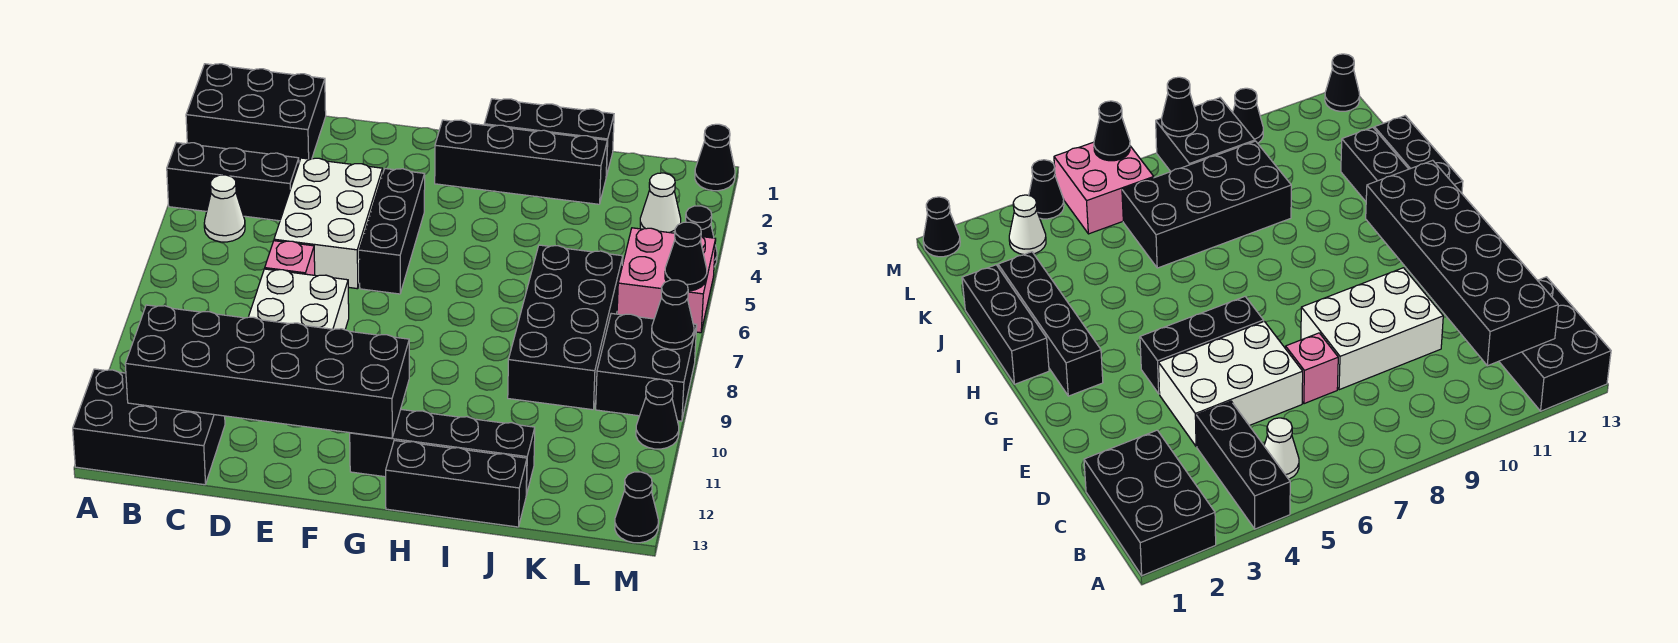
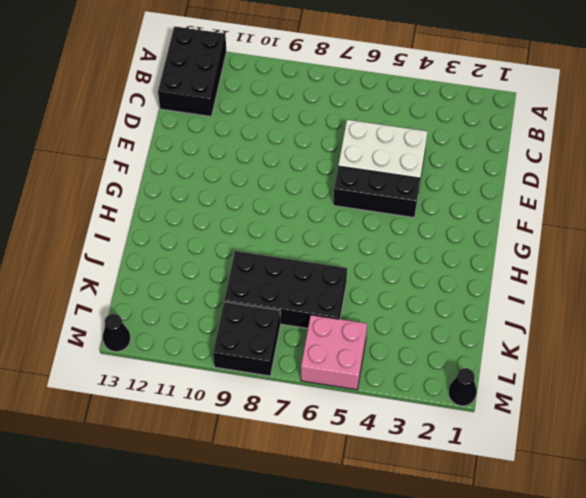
none -> black 2x3 brick [186,64,326,162]
none -> black 1x3 brick [167,143,299,221]
none -> white 1x1 cone [204,175,245,242]

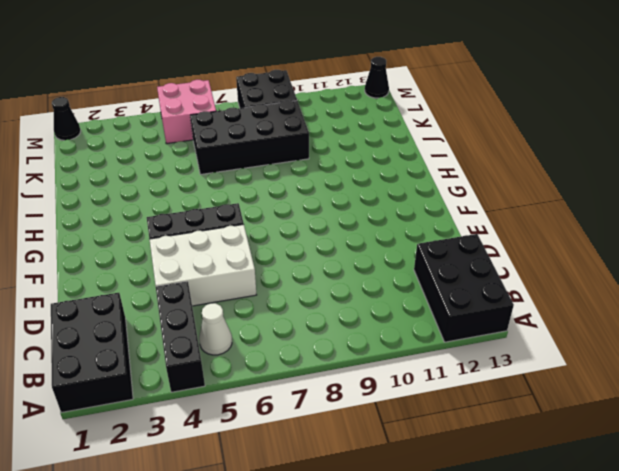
none -> pink 1x1 brick [265,241,315,275]
none -> white 2x3 brick [249,269,349,330]
none -> black 1x4 brick [435,120,607,204]

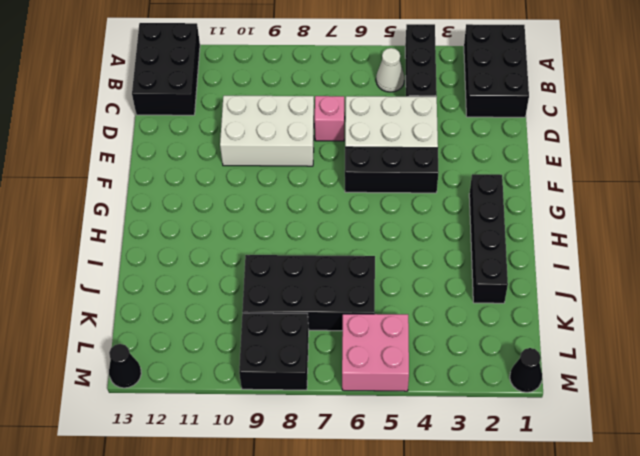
none -> black 1x4 brick [350,410,535,495]
none -> black 1x3 brick [484,99,614,177]
none -> black 1x3 brick [386,440,527,527]

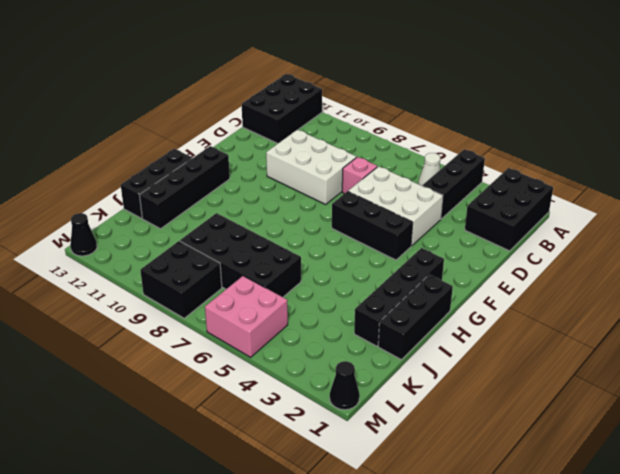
none -> white 1x1 cone [640,173,681,233]
none -> black 1x1 cone [686,206,717,267]
none -> black 1x1 cone [636,379,679,449]

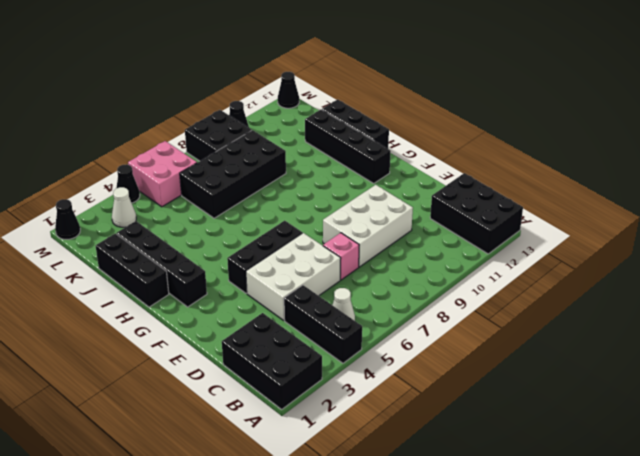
none -> black 2x6 brick [125,305,409,438]
none -> black 1x1 cone [665,222,707,291]
none -> black 1x1 cone [652,280,694,349]

